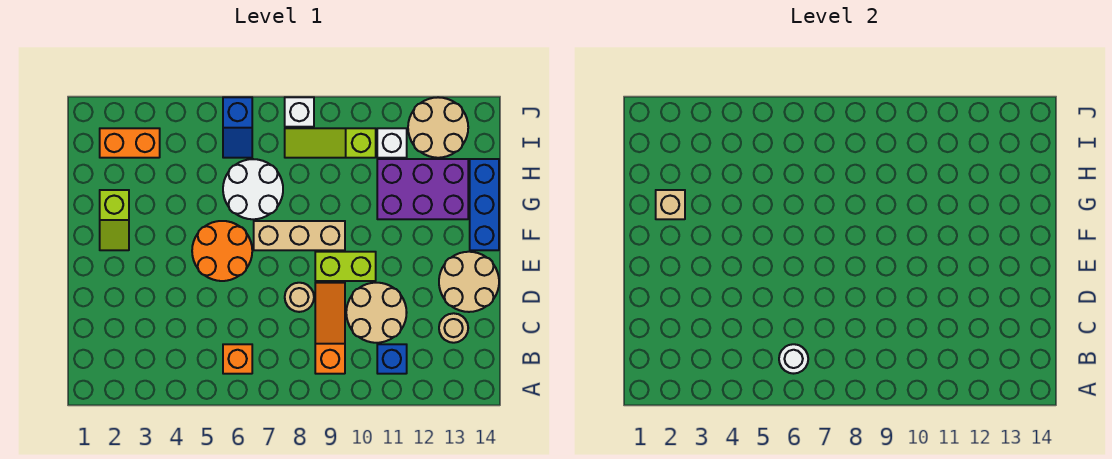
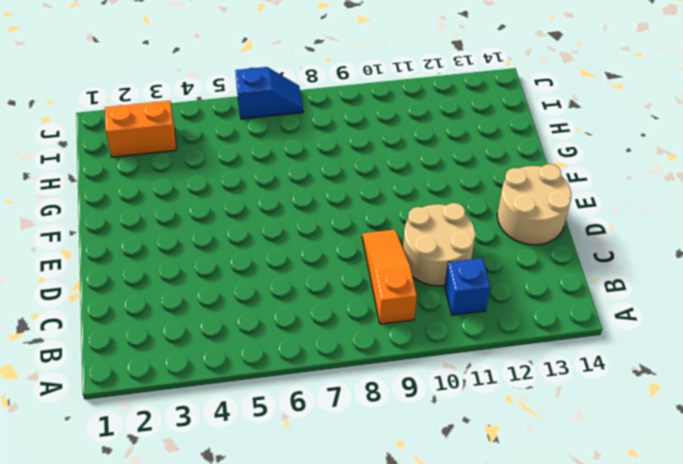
blue 1x2 slope [235,67,303,119] -> blue 1x2 slope turned to [223,97,252,158]
none -> orange 1x1 brick [223,344,252,374]
none -> tan 1x1 round brick [439,313,468,343]
none -> tan 1x1 round brick [285,283,314,312]

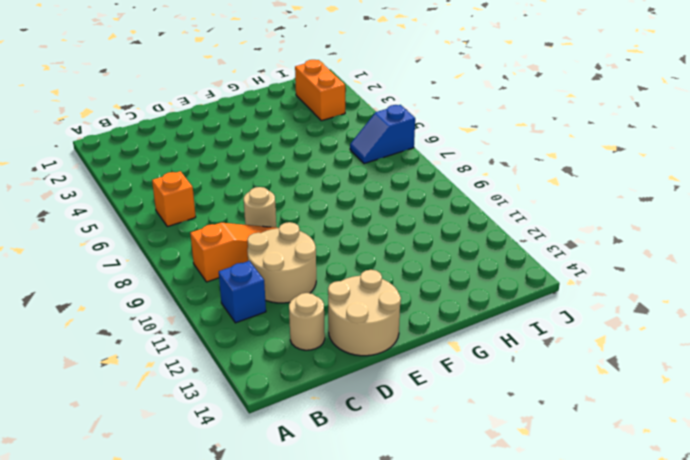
none -> orange 2x2 round brick [192,221,252,281]
none -> lime 1x2 brick [315,252,376,281]
none -> lime 1x2 slope [100,190,129,250]

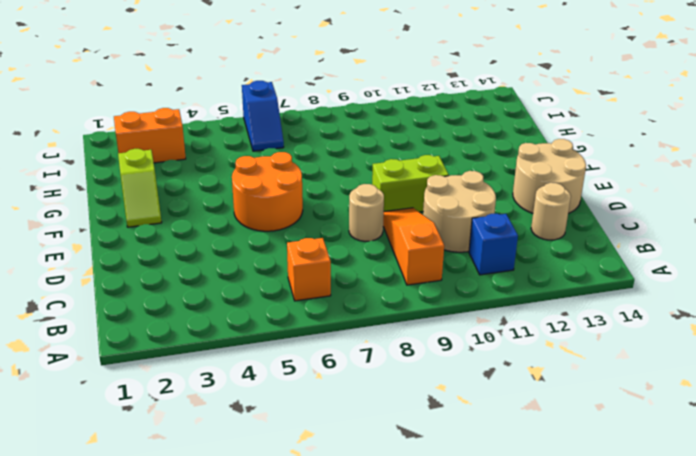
none -> tan 1x3 brick [254,221,345,250]
none -> blue 1x3 brick [470,159,499,250]
none -> white 2x2 round brick [223,159,283,219]

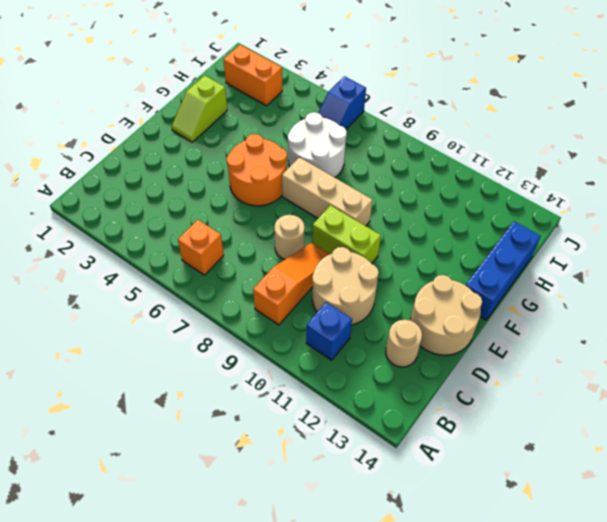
none -> purple 2x3 brick [377,159,468,219]
none -> lime 1x3 slope [285,128,376,158]
none -> white 1x1 brick [377,128,407,158]

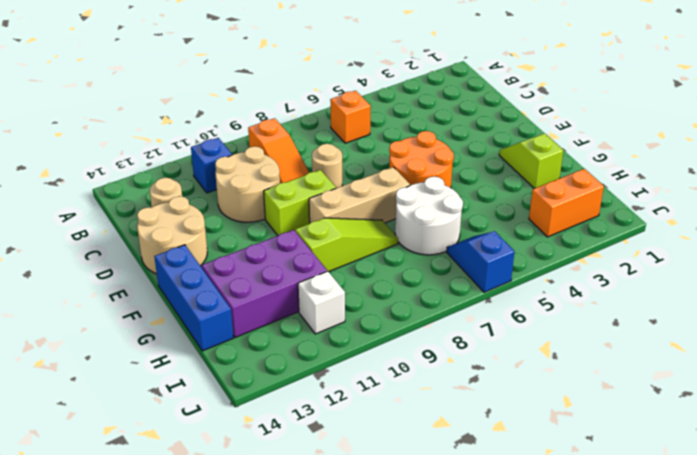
lime 1x3 slope [295,218,398,272] -> lime 1x3 slope moved to [285,128,376,158]
none -> tan 2x2 round brick [408,97,468,158]
none -> white 1x1 brick [285,97,314,127]
none -> white 1x1 round brick [779,344,808,374]

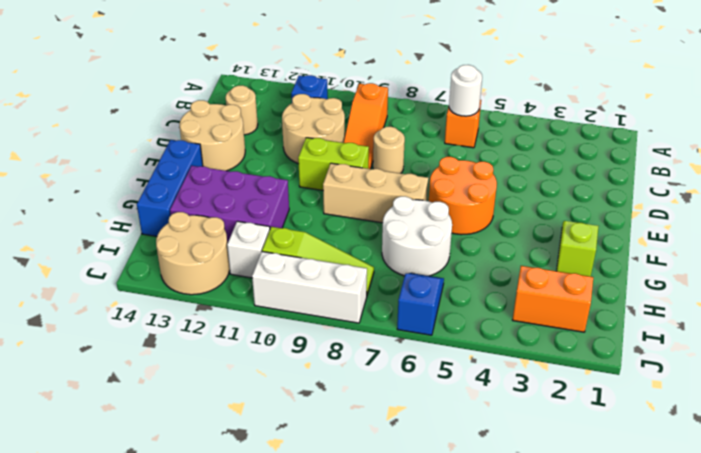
white 1x3 brick [252,252,367,323] -> white 1x1 brick [285,97,314,127]
none -> tan 1x1 brick [656,190,685,219]

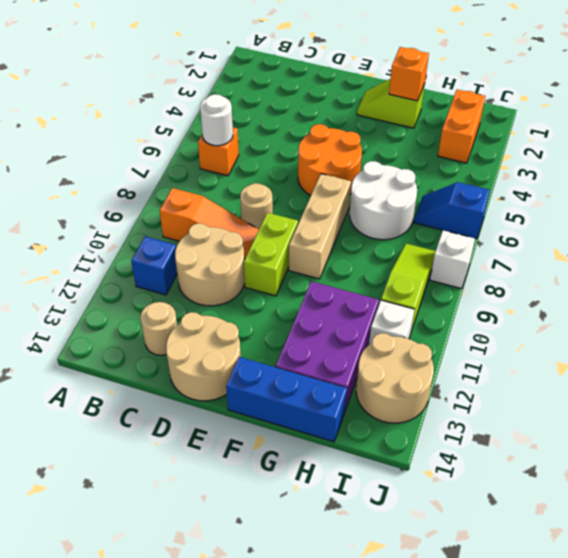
orange 1x1 brick [389,47,429,101] -> tan 1x1 brick [656,190,685,219]

